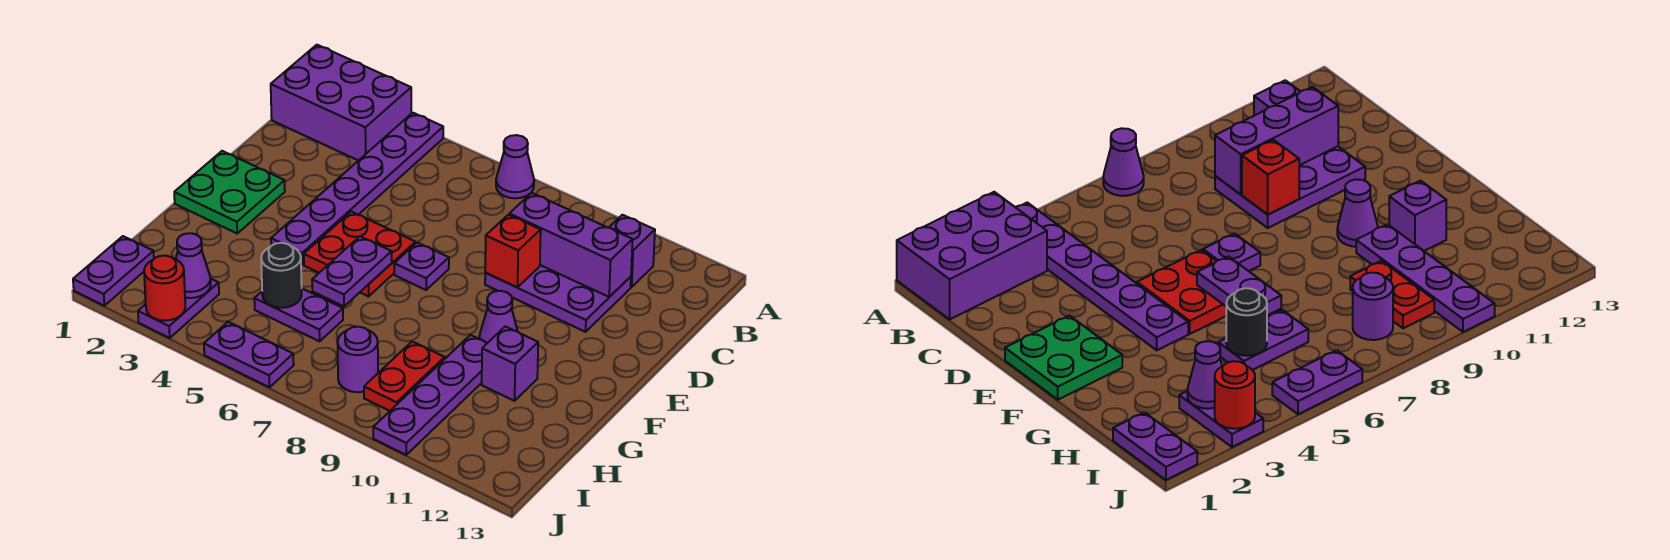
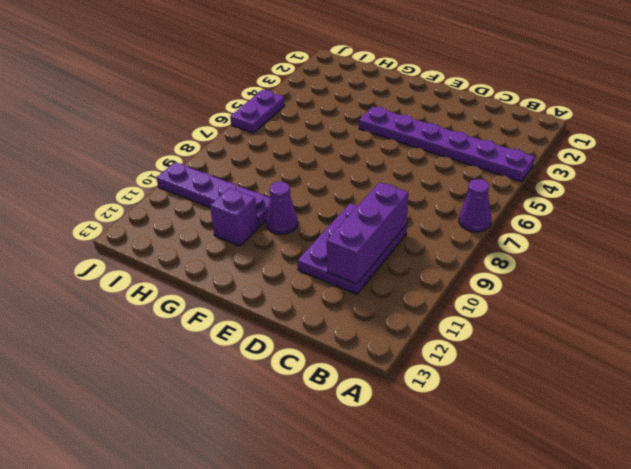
none -> purple 2x3 brick [271,45,411,161]
none -> purple 1x1 brick [609,215,655,287]
none -> green 2x2 plate [174,151,285,233]

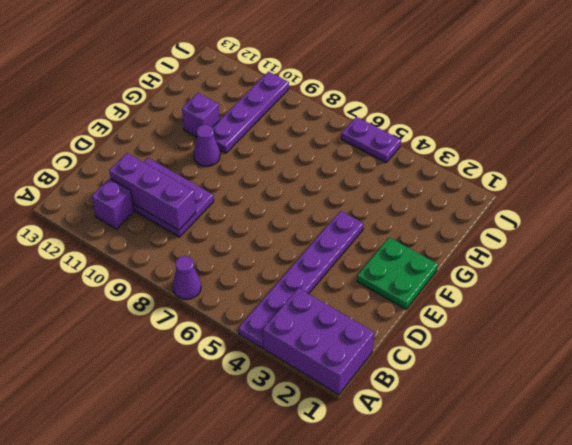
none -> red 2x2 plate [304,212,416,296]
none -> purple 1x1 plate [394,243,449,290]
none -> purple 1x2 plate [254,289,343,341]

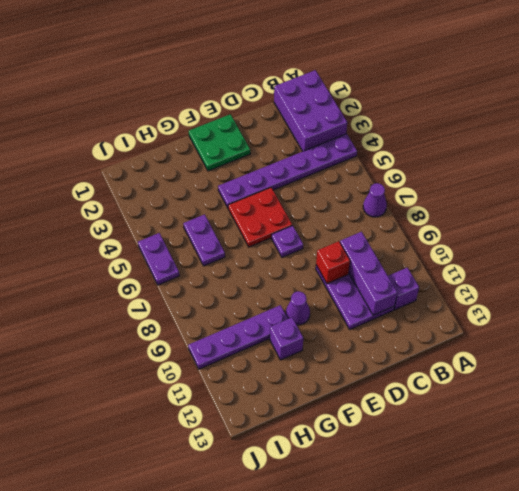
none -> red 1x2 plate [364,342,445,411]
none -> purple 1x2 plate [73,236,154,306]
none -> purple 1x2 plate [138,279,219,338]

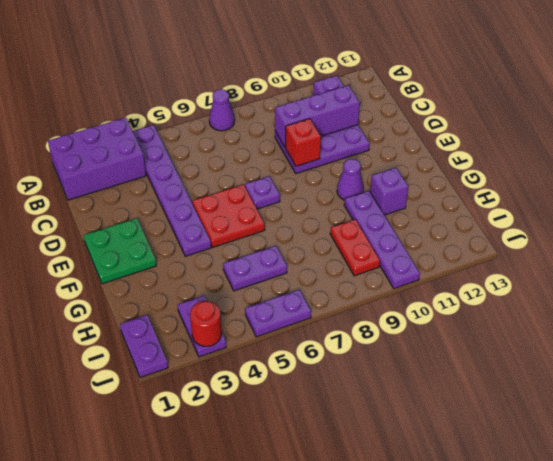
none -> purple 1x1 round brick [337,327,378,392]
none -> purple 1x2 plate [312,236,392,306]
none -> black 1x1 round brick [261,243,302,308]

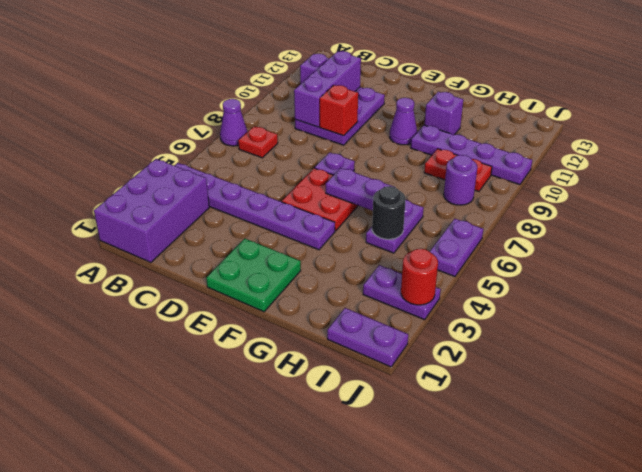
red 1x1 plate [238,126,278,158] -> none
none -> purple 1x1 cone [176,233,211,298]

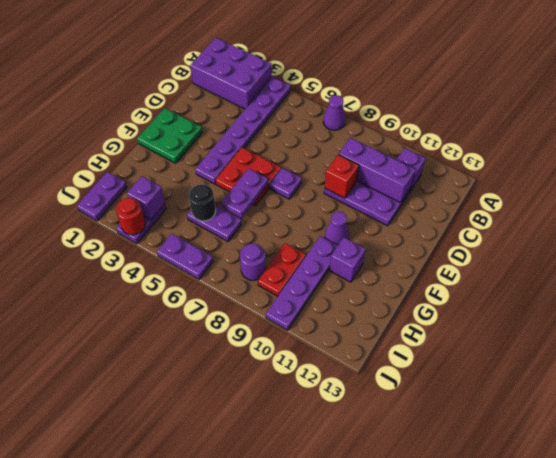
purple 1x1 brick [127,176,165,220] -> purple 1x1 cone [176,233,211,298]

